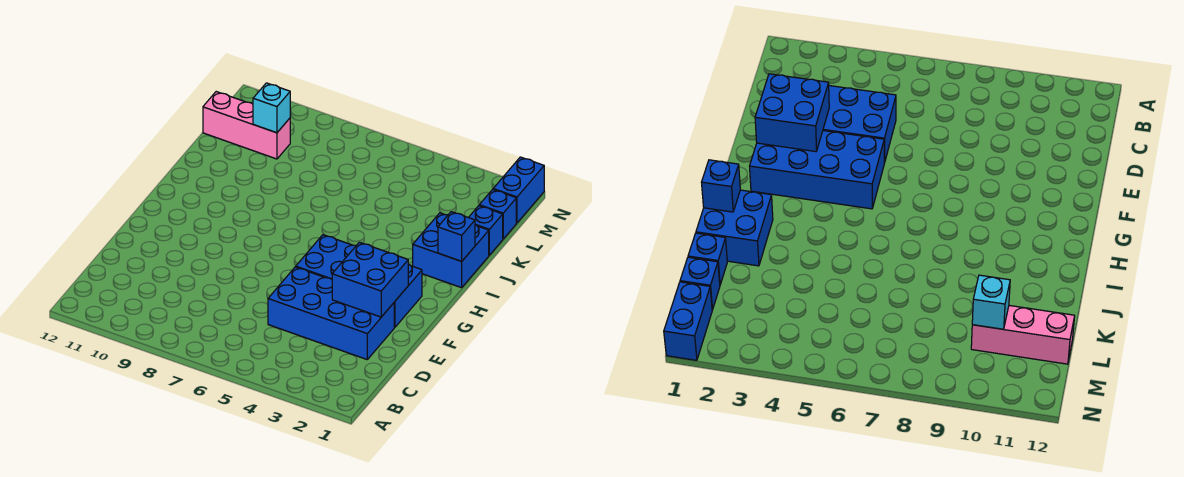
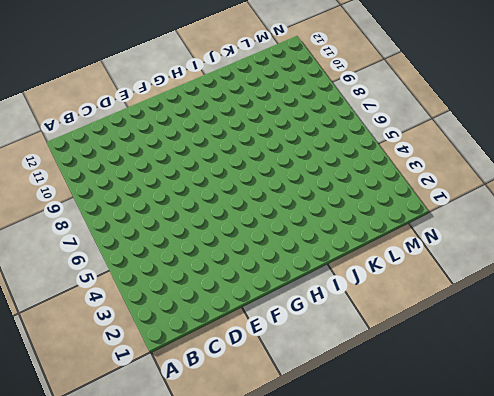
none -> blue 2x4 brick [268,267,394,359]
none -> blue 2x4 brick [296,235,422,327]

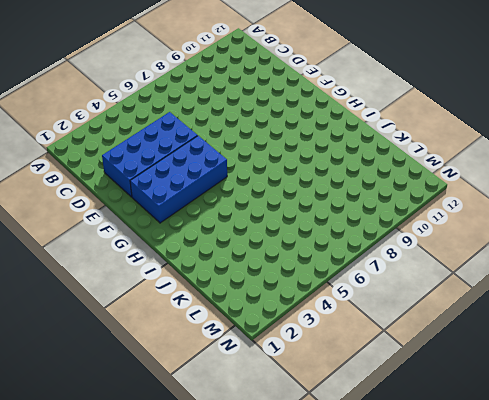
none -> blue 2x2 brick [413,213,489,288]
none -> blue 1x1 brick [468,206,503,255]

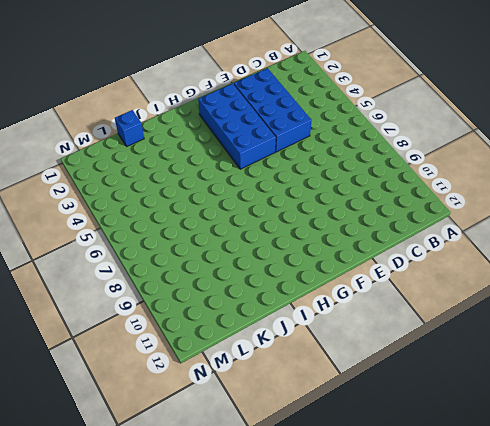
none -> blue 2x2 brick [413,213,489,288]
none -> blue 1x1 brick [479,189,516,239]

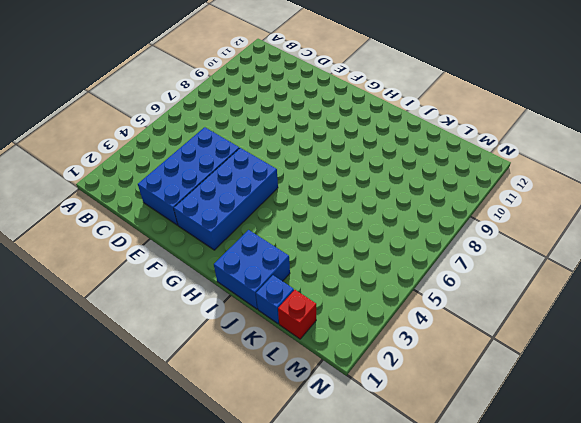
red 1x1 brick [278,290,316,339] -> blue 1x1 brick [479,189,516,239]
none -> pink 1x3 brick [203,92,290,159]
none -> blue 1x2 brick [493,157,544,223]

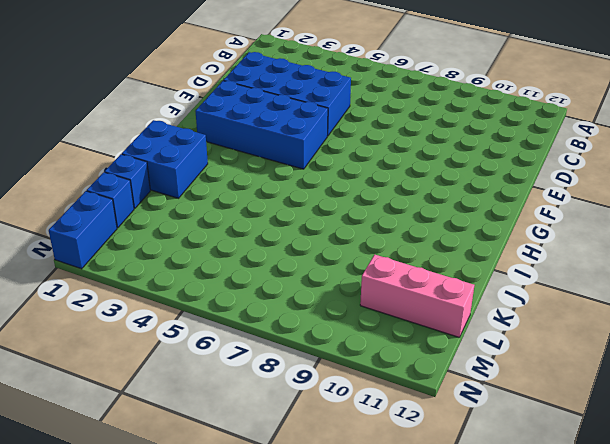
none -> blue 2x2 brick [332,242,408,317]
none -> blue 1x1 brick [438,212,475,261]

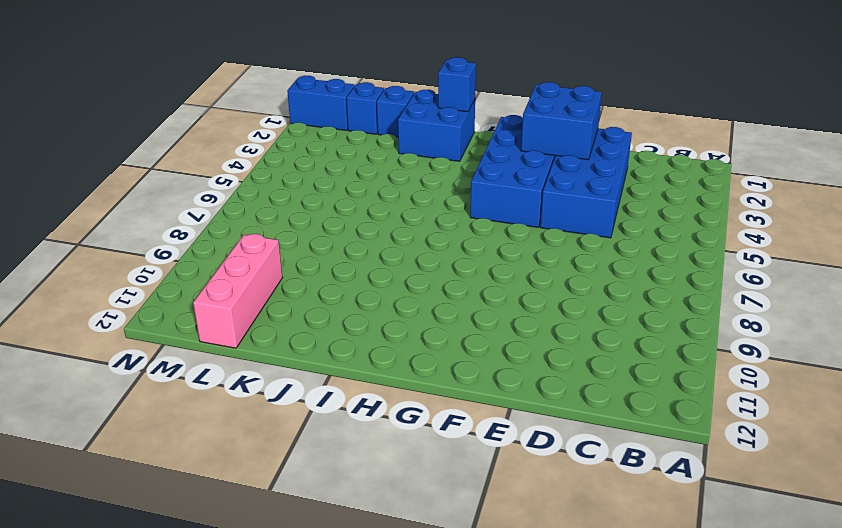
none -> cyan 1x1 brick [253,83,290,133]

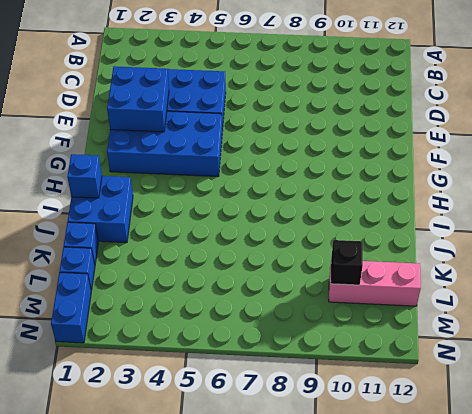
black 1x1 brick [331,240,363,285] -> cyan 1x1 brick [253,83,290,133]

